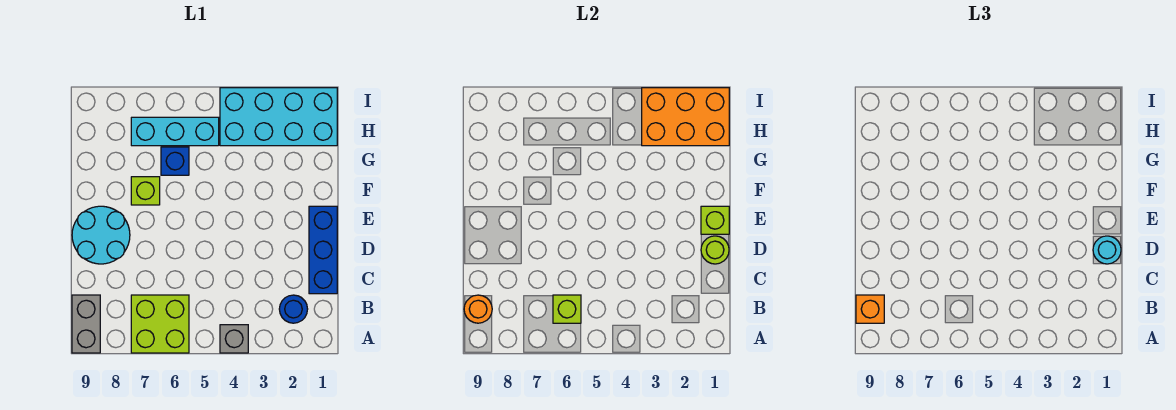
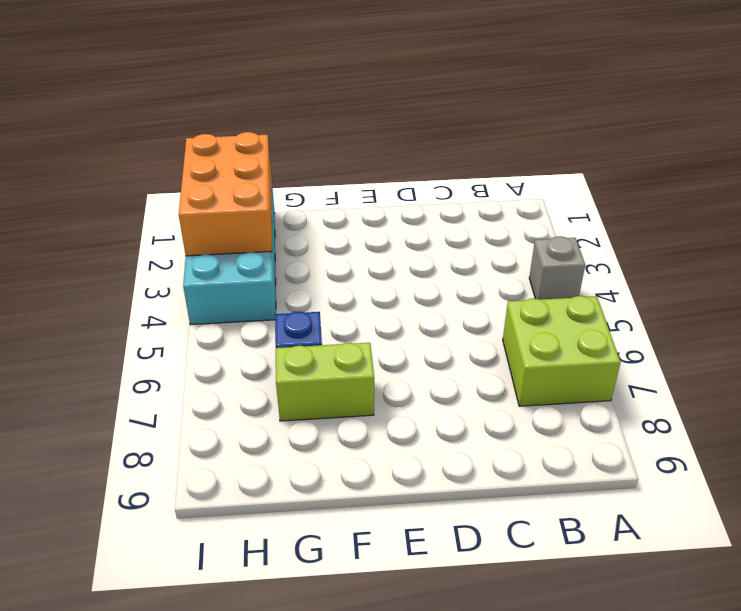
lime 1x2 brick [276,343,374,421] -> lime 1x1 brick [131,177,160,205]
none -> grey 1x2 brick [72,295,100,353]
none -> blue 1x1 round brick [279,295,308,323]
none -> blue 1x3 brick [309,206,337,294]

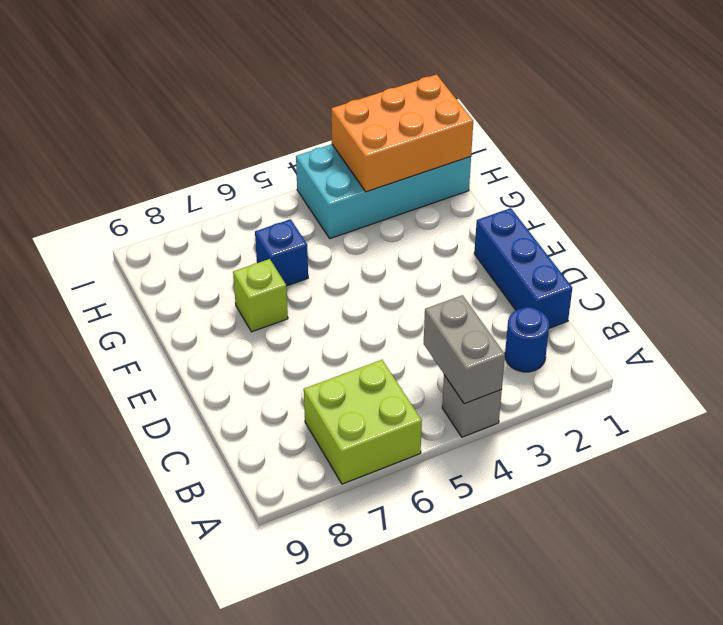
grey 1x2 brick [424,295,505,404] -> grey 1x2 brick moved to [72,295,100,353]
none -> cyan 2x2 round brick [72,206,130,264]
none -> cyan 1x3 brick [131,117,219,146]
none -> lime 1x1 brick [553,295,581,323]

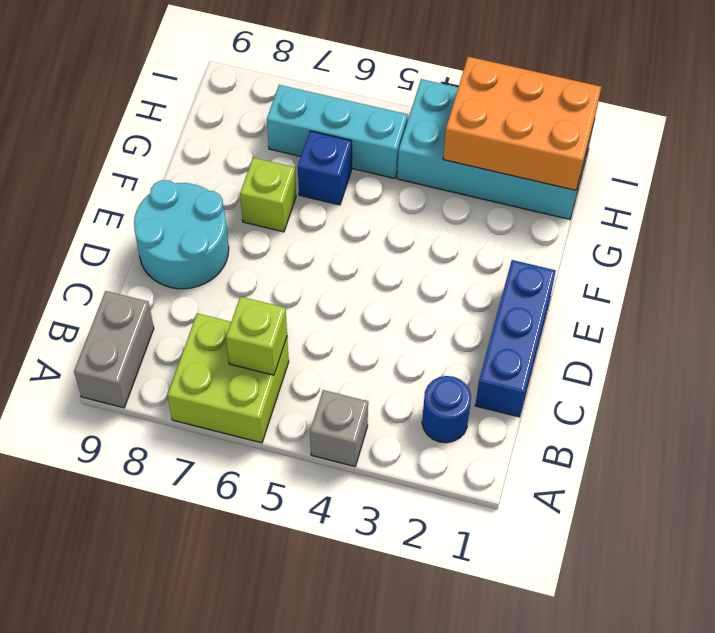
none -> orange 1x1 round brick [464,295,492,323]
none -> lime 1x1 round brick [701,236,729,264]
none -> lime 1x1 brick [701,206,729,234]

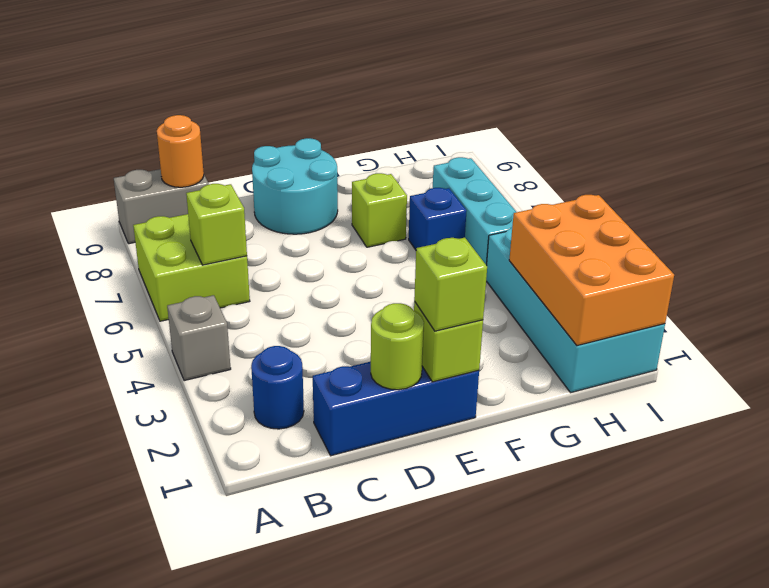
lime 1x1 brick [414,238,487,331] -> none
none -> orange 1x1 brick [856,295,884,323]
none -> cyan 1x1 round brick [1093,236,1121,264]

